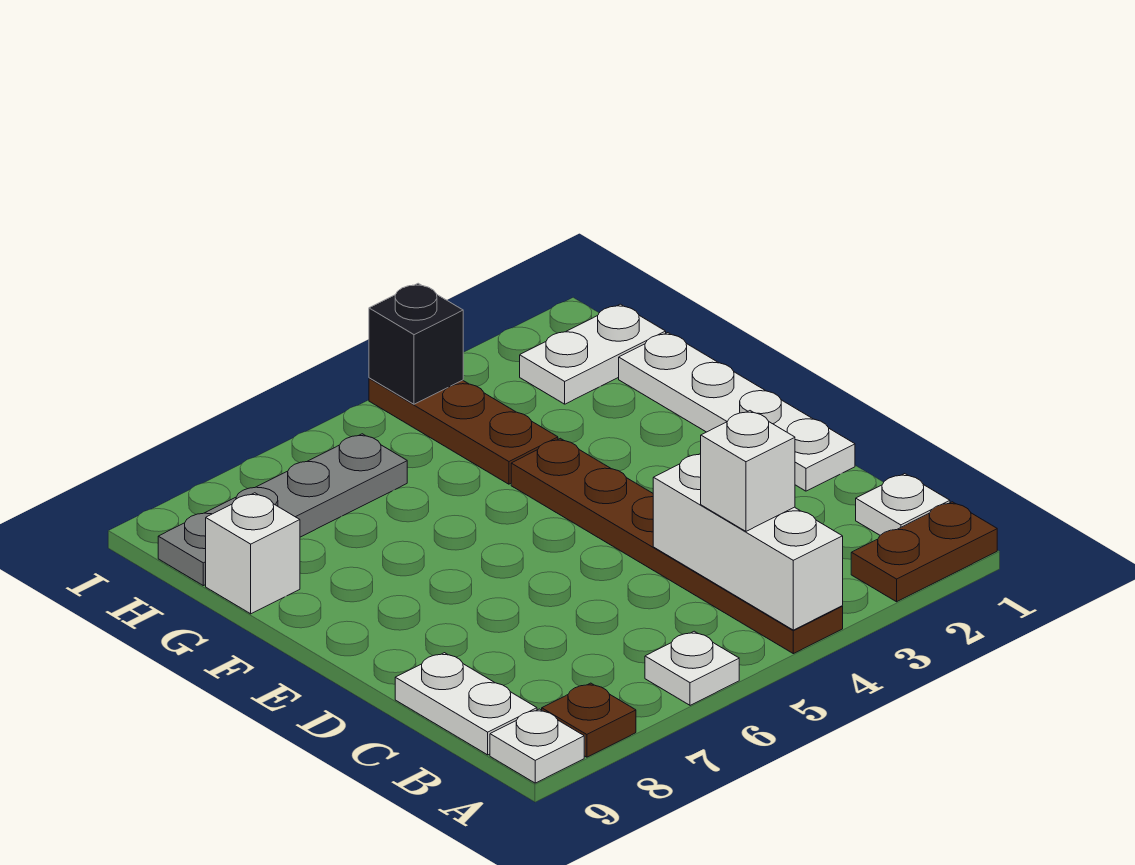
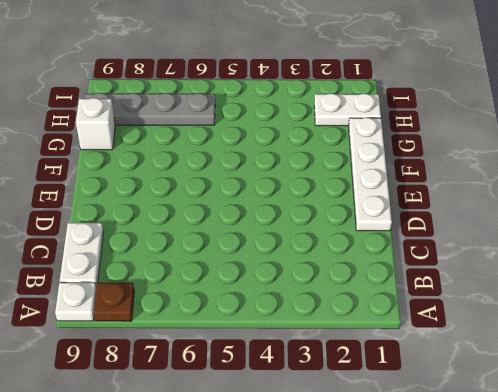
none -> brown 1x2 plate [851,502,997,602]
none -> brown 1x6 plate [511,438,843,654]
none -> white 1x1 plate [645,631,739,705]

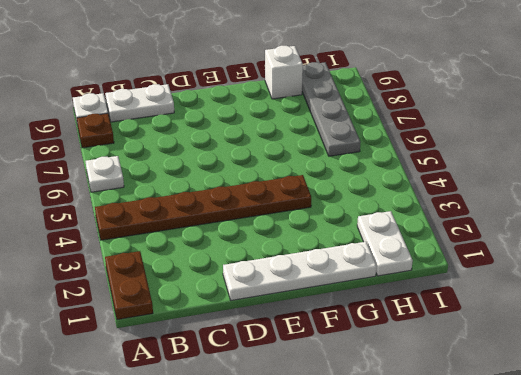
none -> white 1x1 plate [856,474,950,535]
none -> brown 1x3 plate [369,378,558,484]
none -> white 1x3 brick [653,454,843,630]

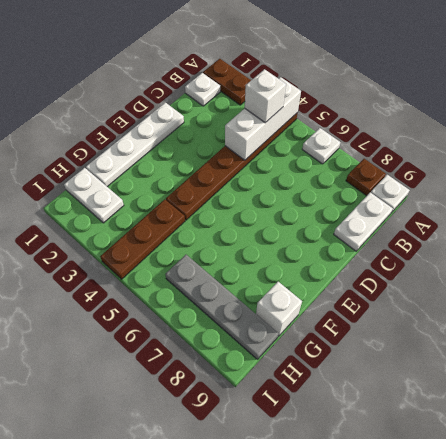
none -> black 1x1 brick [369,283,463,404]

